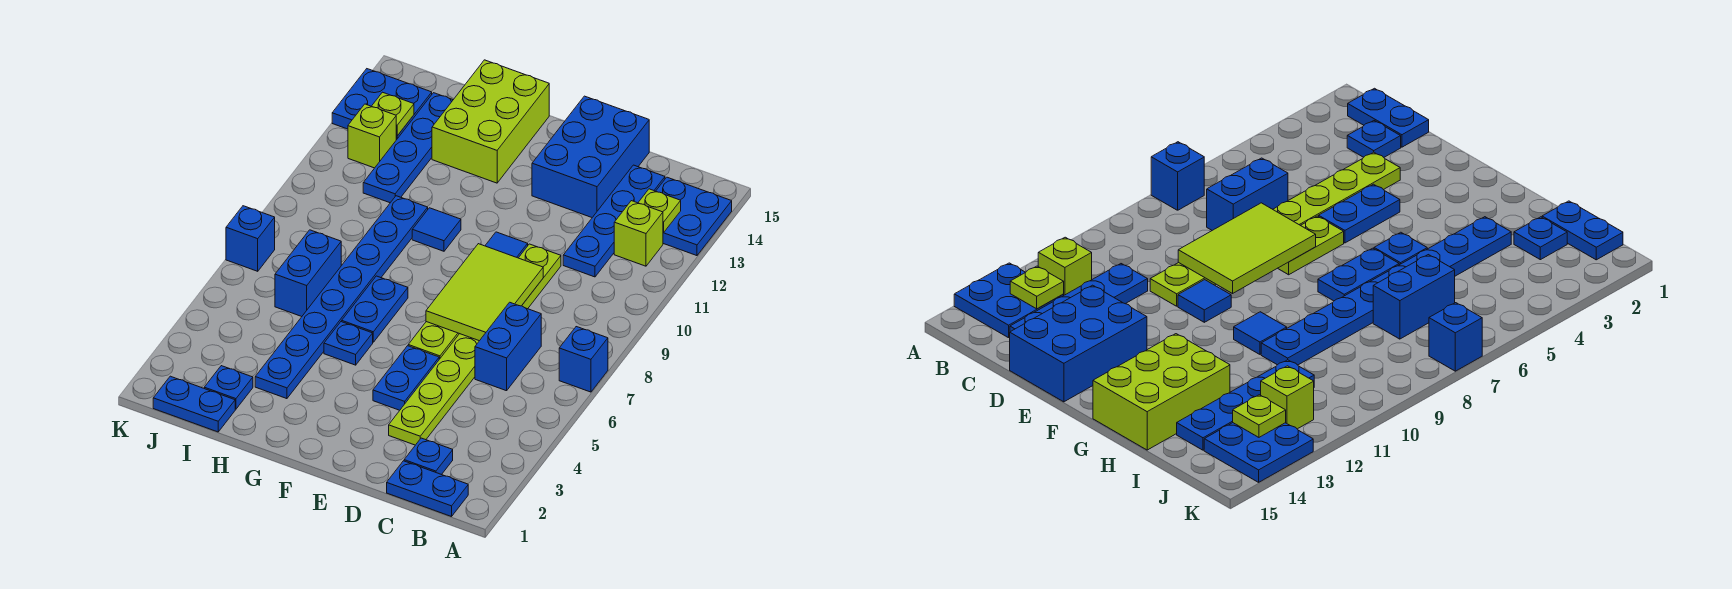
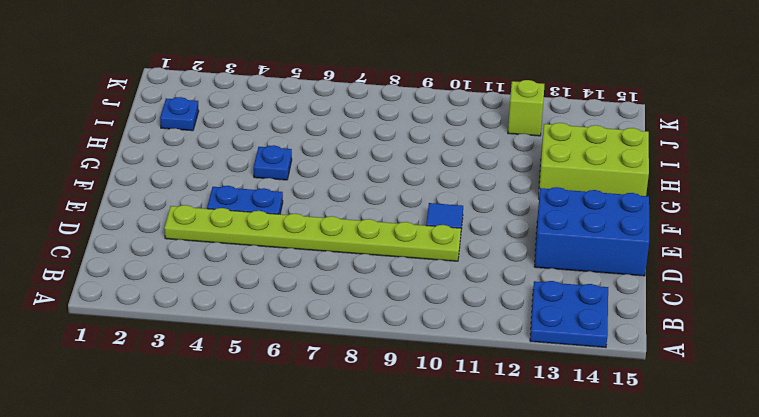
none -> blue 1x1 brick [559,327,608,392]
none -> blue 1x2 plate [387,461,468,517]
none -> lime 1x1 brick [614,201,663,266]

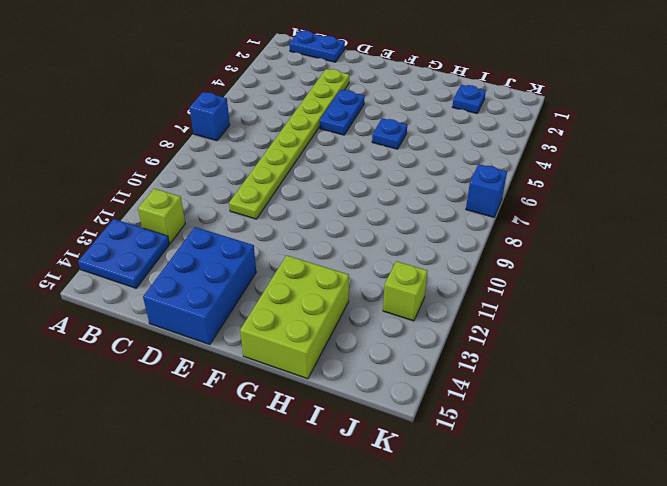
none -> blue 1x1 plate [404,438,453,475]
none -> blue 1x2 brick [475,302,541,391]
none -> blue 1x4 plate [563,165,665,277]

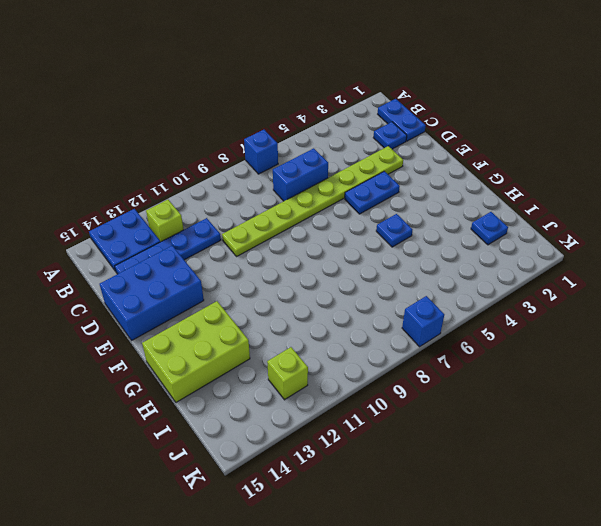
none -> lime 1x2 plate [408,322,459,359]
none -> blue 1x1 tile [485,232,528,258]
none -> blue 1x2 plate [342,276,408,342]

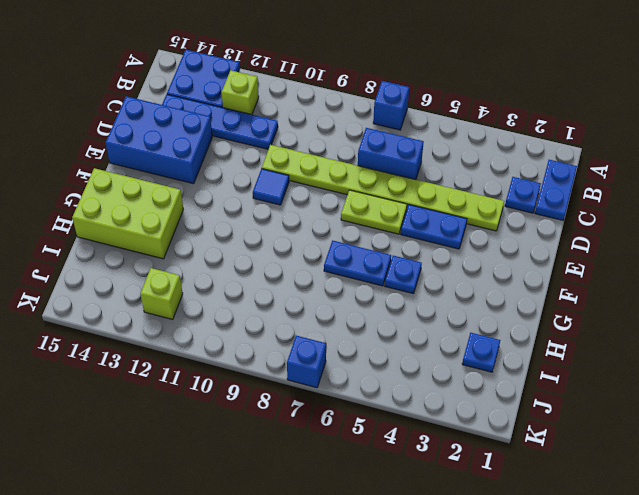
none -> blue 1x1 tile [412,208,461,251]
none -> blue 1x8 plate [255,196,428,399]
none -> blue 1x2 plate [153,376,235,432]

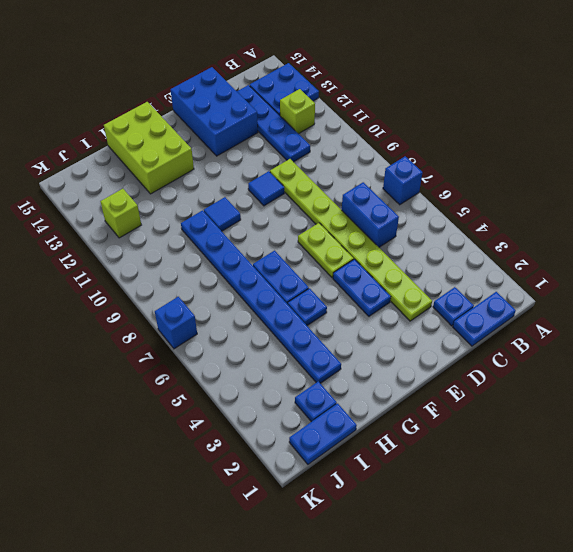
none -> blue 1x2 brick [275,230,341,317]
none -> blue 1x4 plate [363,93,453,203]
none -> blue 2x2 plate [332,69,432,140]

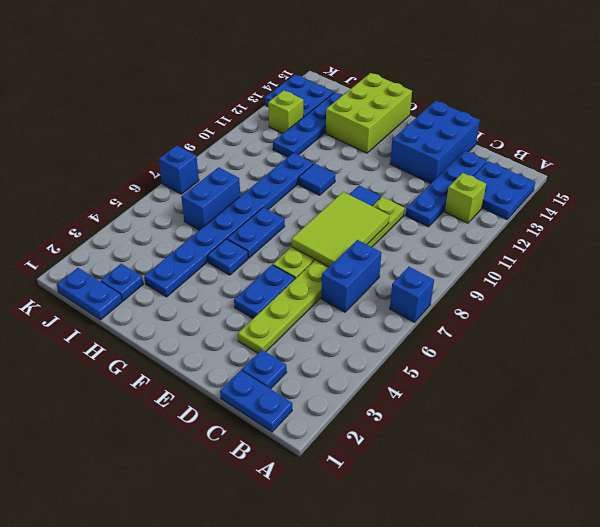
none -> lime 1x1 plate [638,189,681,233]
none -> lime 1x1 plate [372,92,414,136]

